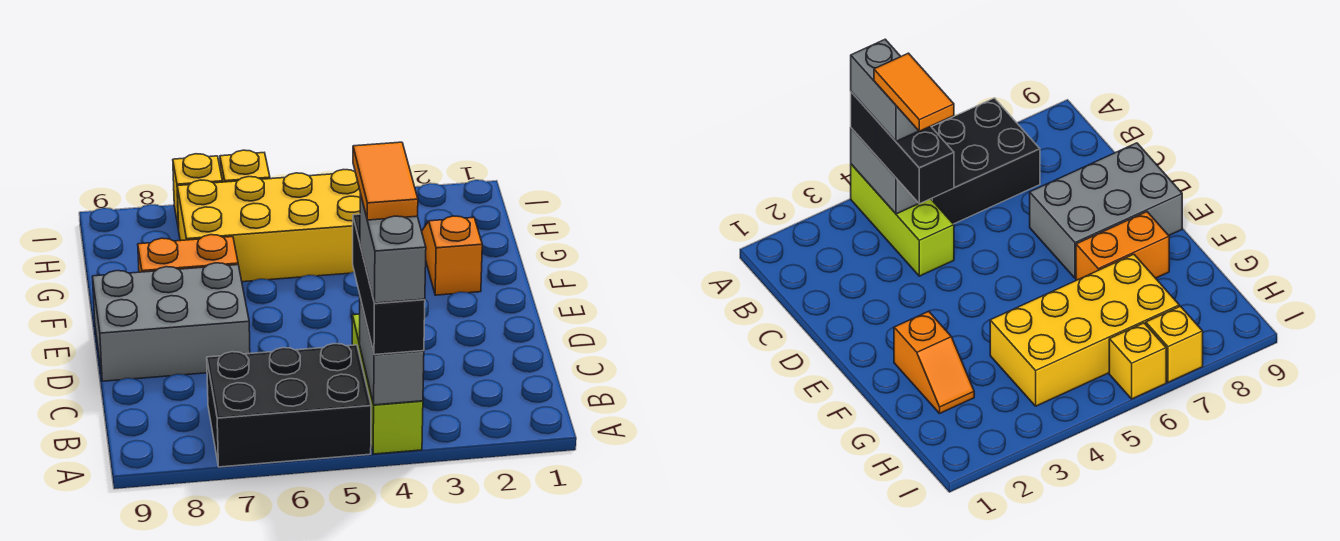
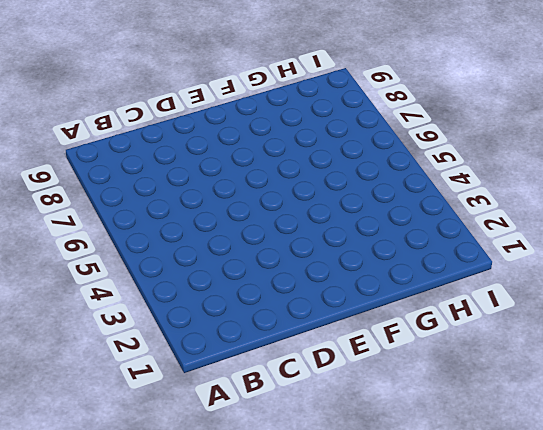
none -> lime 1x3 brick [352,314,423,454]
none -> black 2x3 brick [207,344,371,467]
none -> grey 2x3 brick [92,263,250,381]

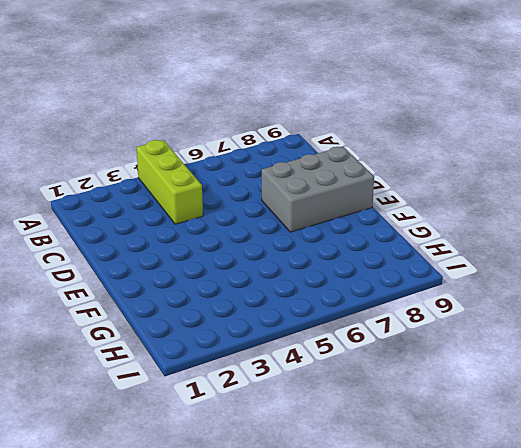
none -> black 2x3 brick [207,344,371,467]
none -> orange 1x2 slope [422,216,482,295]
none -> orange 1x2 brick [138,235,238,272]

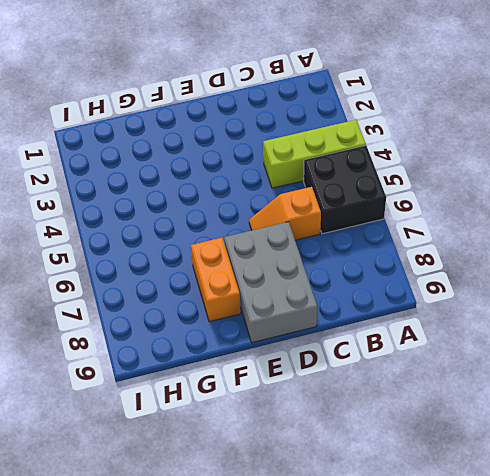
black 2x2 brick [304,145,386,234] -> black 2x3 brick [207,344,371,467]
orange 1x2 slope [249,187,321,240] -> orange 1x2 slope moved to [422,216,482,295]
none -> yellow 2x4 brick [177,170,360,282]
none -> yellow 1x1 brick [220,150,270,182]
none -> yellow 1x1 brick [173,154,222,230]

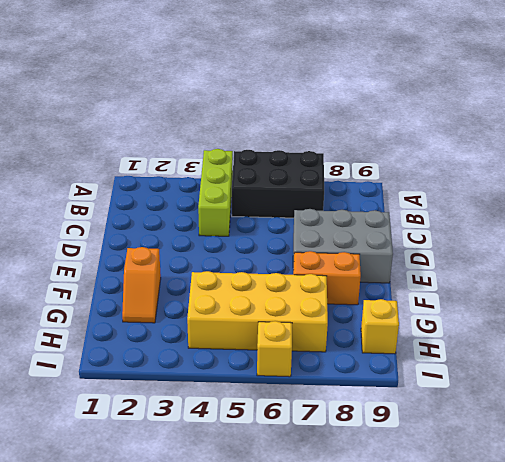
yellow 1x1 brick [361,299,399,354] -> yellow 1x1 brick moved to [173,154,222,230]
none -> grey 1x2 brick [359,298,424,405]
none -> black 1x3 brick [353,214,425,355]
none -> grey 1x2 brick [360,194,426,303]

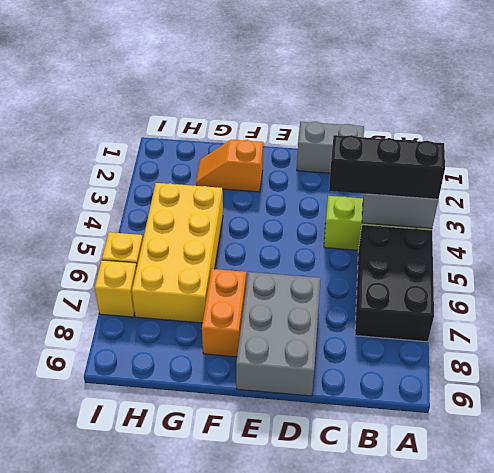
grey 1x2 brick [297,122,364,173] -> grey 1x2 brick moved to [360,194,426,303]
none -> orange 1x2 tile [353,142,418,220]

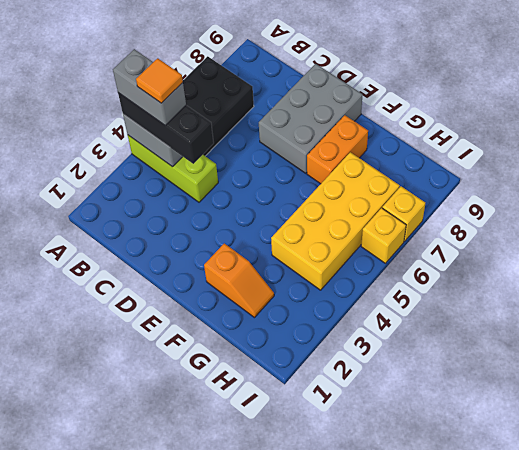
orange 1x1 tile [136,58,183,103] -> orange 1x2 tile [353,142,418,220]

